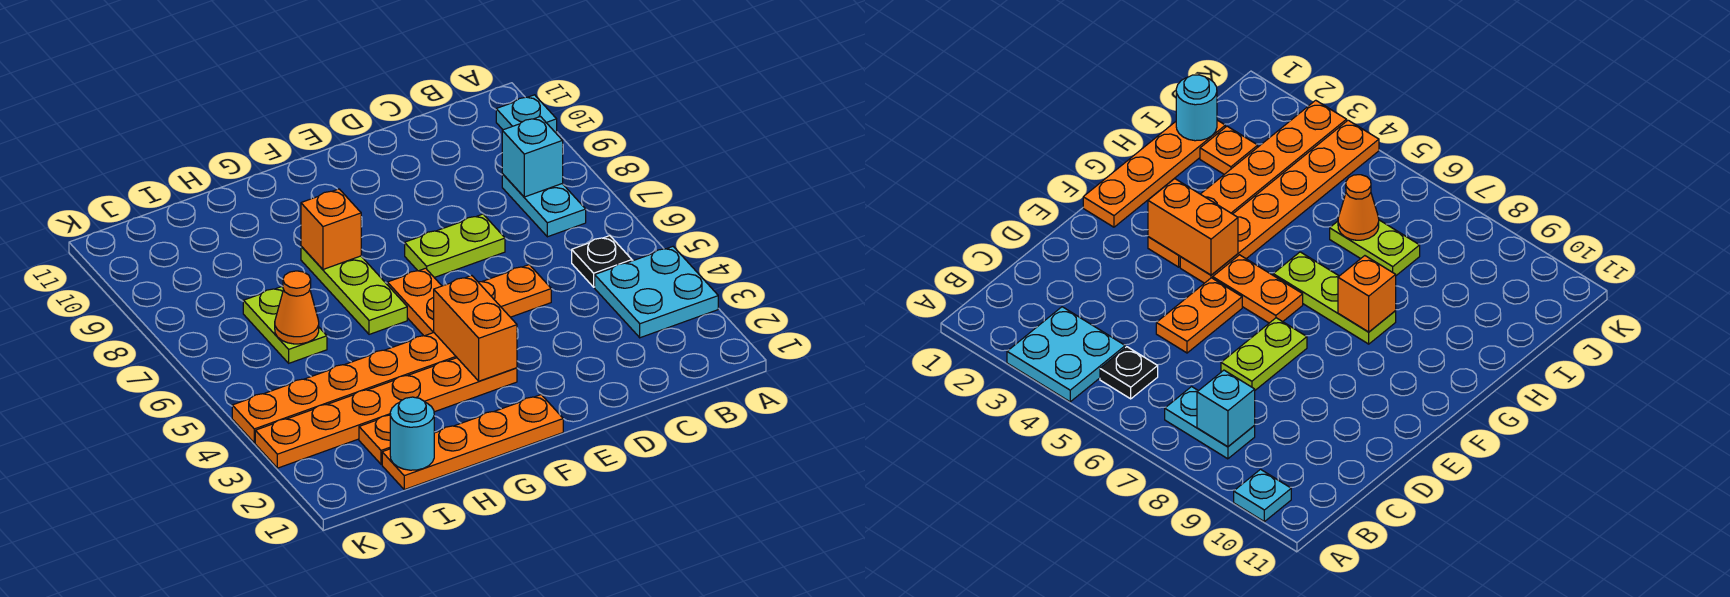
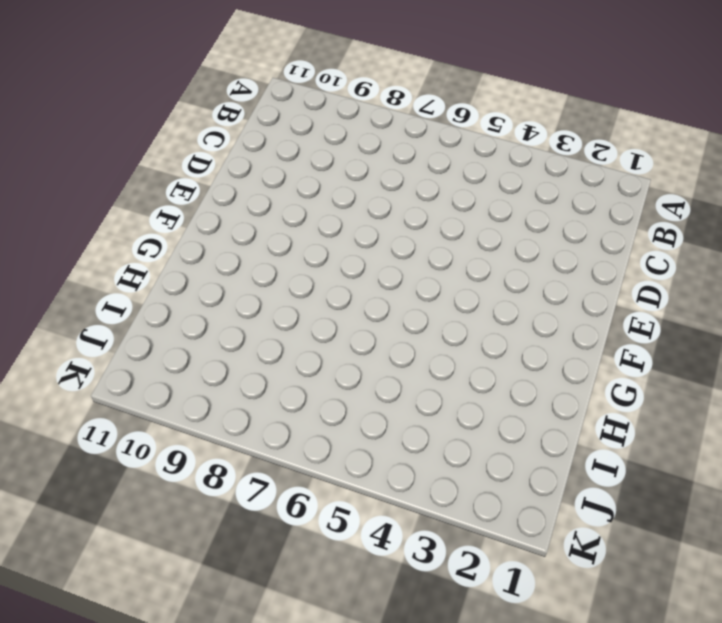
none -> cyan 2x2 plate [595,247,718,338]
none -> cyan 1x1 plate [496,95,557,133]
none -> black 1x1 plate [572,236,632,287]

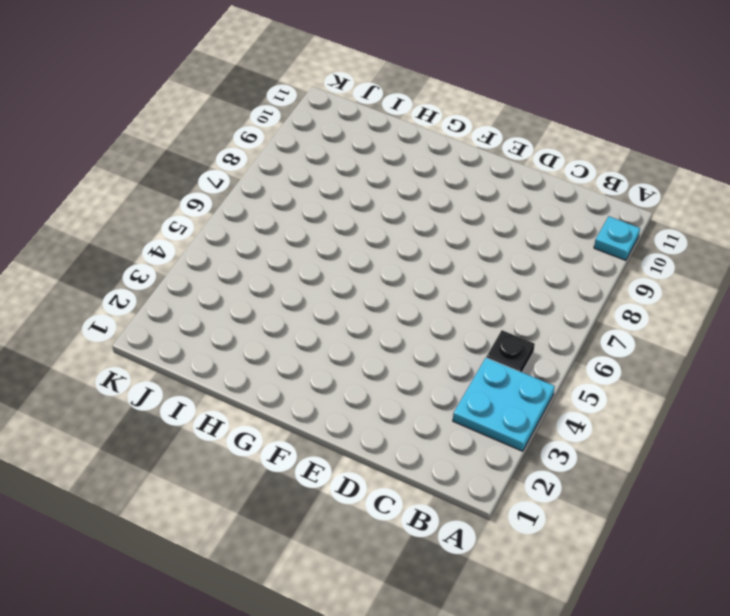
none -> cyan 1x2 plate [502,173,586,237]
none -> orange 1x2 plate [478,265,551,317]
none -> lime 1x2 plate [405,214,505,278]

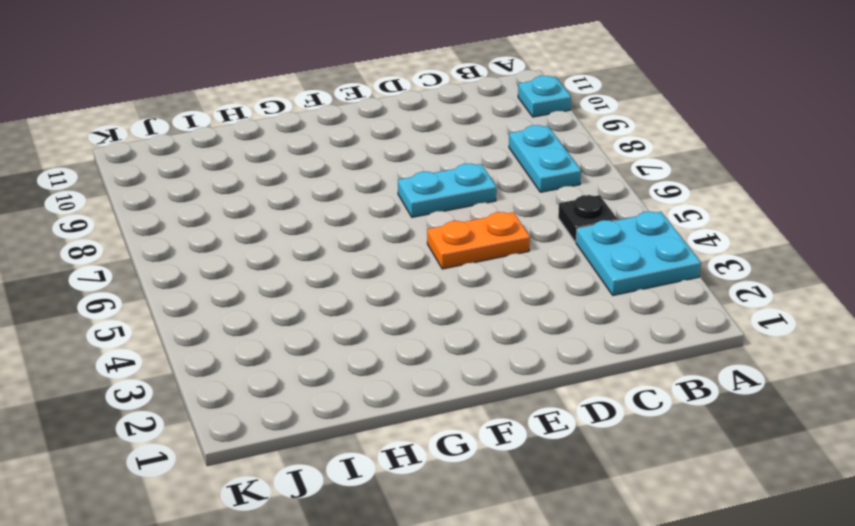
cyan 1x2 plate [398,164,496,217] -> lime 1x2 plate [405,214,505,278]
none -> orange 1x4 plate [382,395,563,490]
none -> orange 1x6 plate [255,358,517,468]
none -> orange 1x6 plate [232,333,457,443]

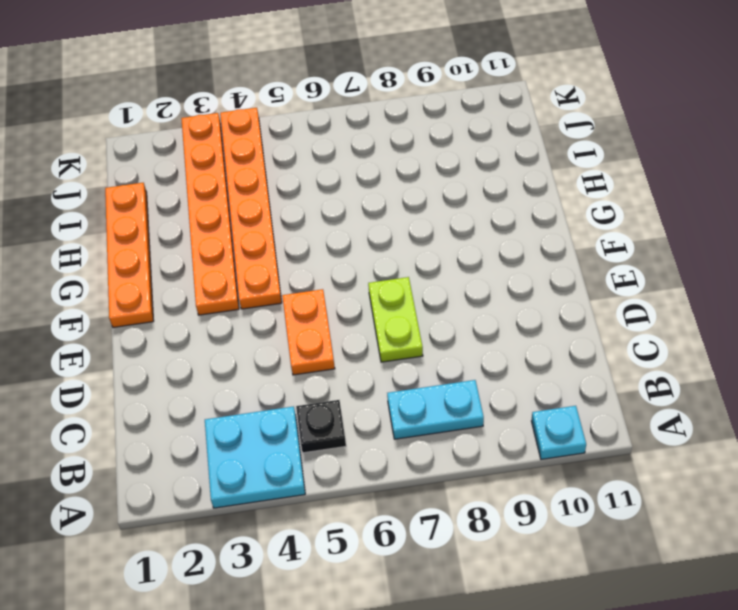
none -> orange 1x2 plate [387,268,442,336]
none -> lime 1x3 plate [301,246,407,334]
none -> orange 1x1 plate [359,415,390,464]

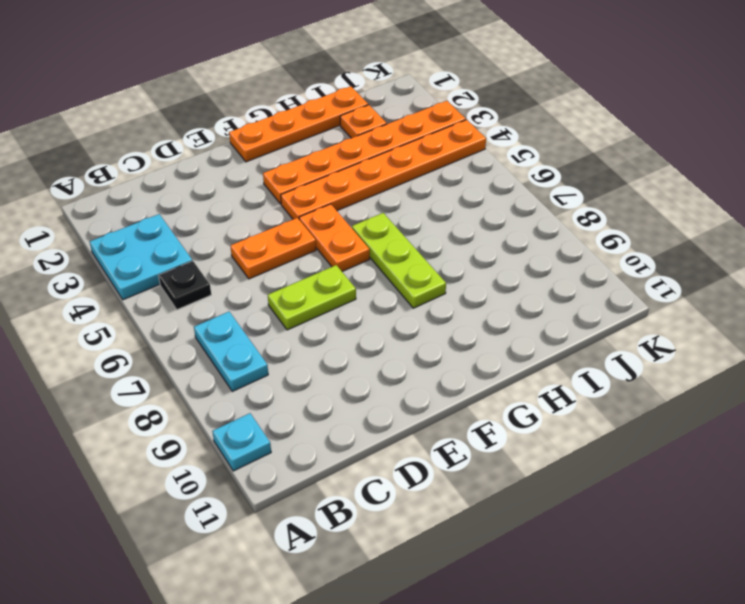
none -> lime 1x2 plate [243,287,327,363]
none -> cyan 1x1 brick [502,117,563,197]
none -> orange 1x2 brick [434,276,517,381]

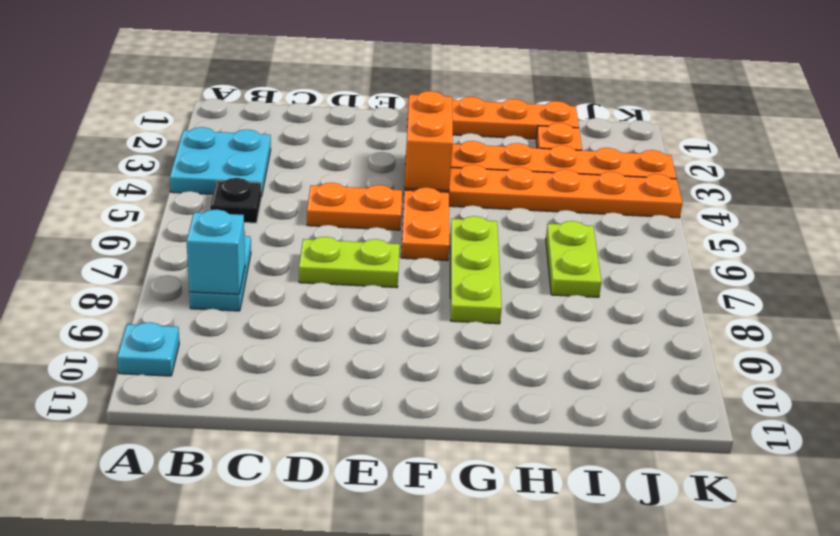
none -> orange 1x1 brick [301,189,361,269]
none -> cyan 1x1 round brick [390,397,434,470]
none -> orange 1x1 cone [275,271,319,344]

